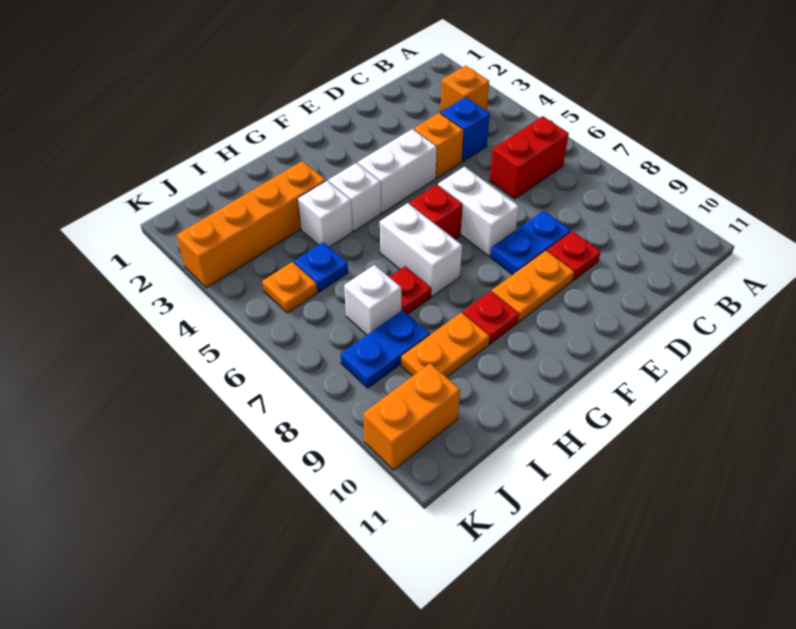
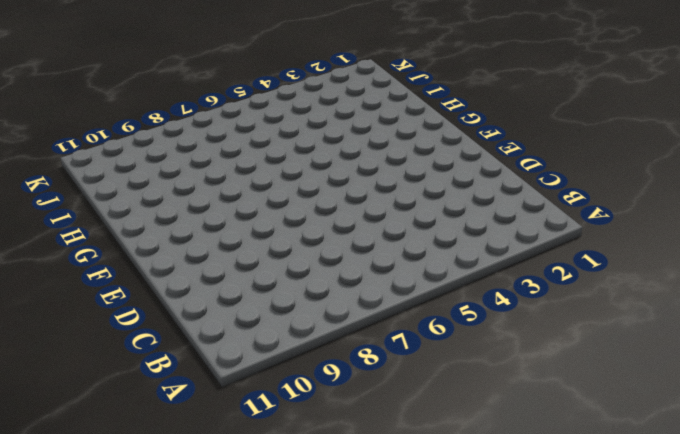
none -> orange 1x1 brick [440,66,489,112]
none -> red 1x2 brick [490,116,569,199]
none -> blue 1x1 brick [441,97,490,161]

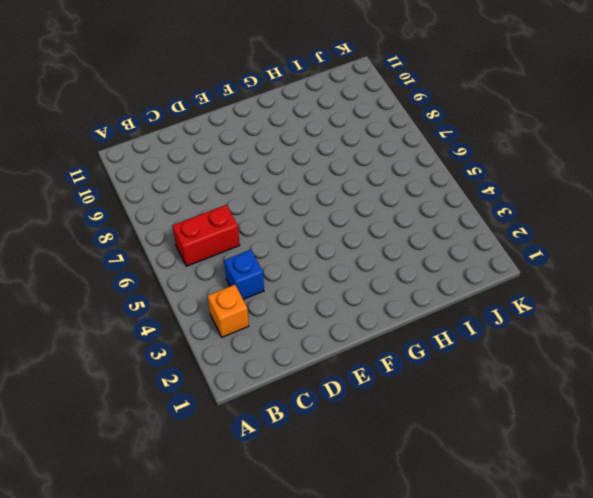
none -> orange 1x1 brick [414,113,464,178]
none -> blue 1x2 plate [490,211,571,275]
none -> red 1x1 plate [547,231,601,280]

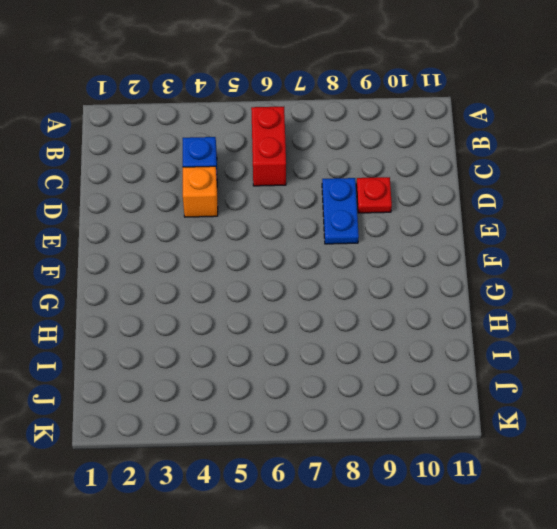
none -> orange 1x1 brick [440,66,489,112]
none -> white 1x2 brick [358,129,437,213]
none -> white 1x2 brick [438,167,519,256]

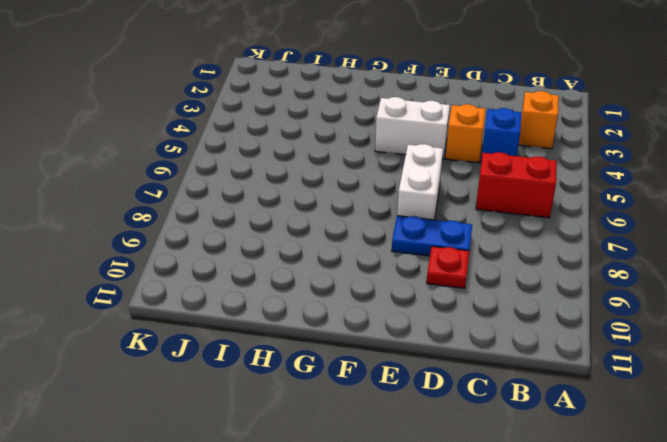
none -> orange 1x2 plate [492,251,574,322]
none -> red 1x1 brick [409,184,463,240]
none -> white 1x1 brick [328,163,381,231]

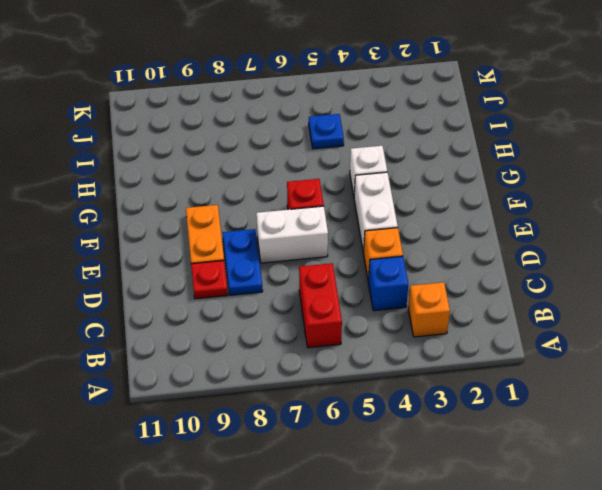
none -> white 1x2 brick [380,203,462,296]
none -> red 1x1 plate [463,291,519,344]
none -> orange 1x4 brick [177,161,326,288]

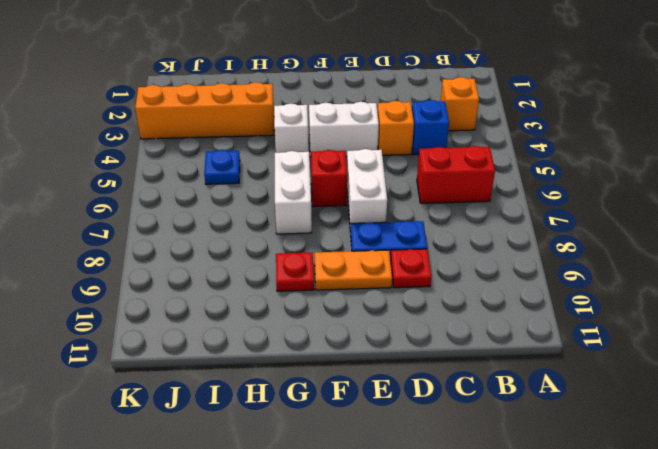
none -> white 1x1 brick [298,181,352,247]
none -> red 1x1 plate [390,266,431,314]
none -> orange 1x2 plate [401,312,490,377]

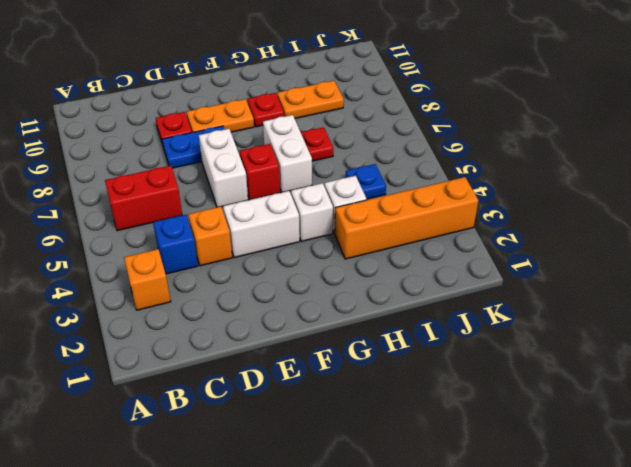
none -> white 1x1 brick [344,265,401,335]
none -> blue 1x2 plate [340,310,430,388]
none -> orange 1x1 plate [262,262,317,313]

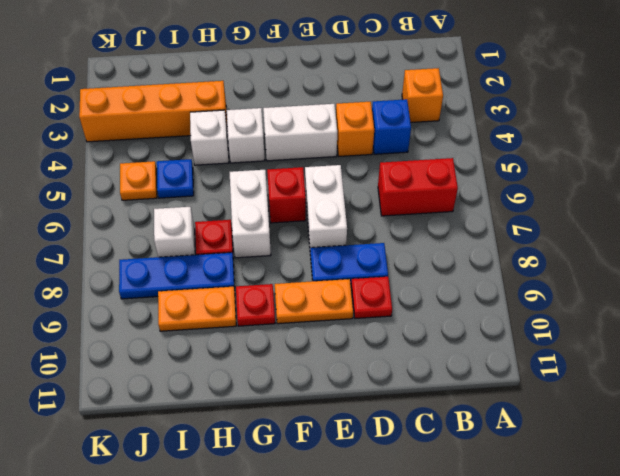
blue 1x3 plate [119,253,235,299] -> blue 1x2 plate [340,310,430,388]
none -> orange 1x2 brick [363,363,460,470]

